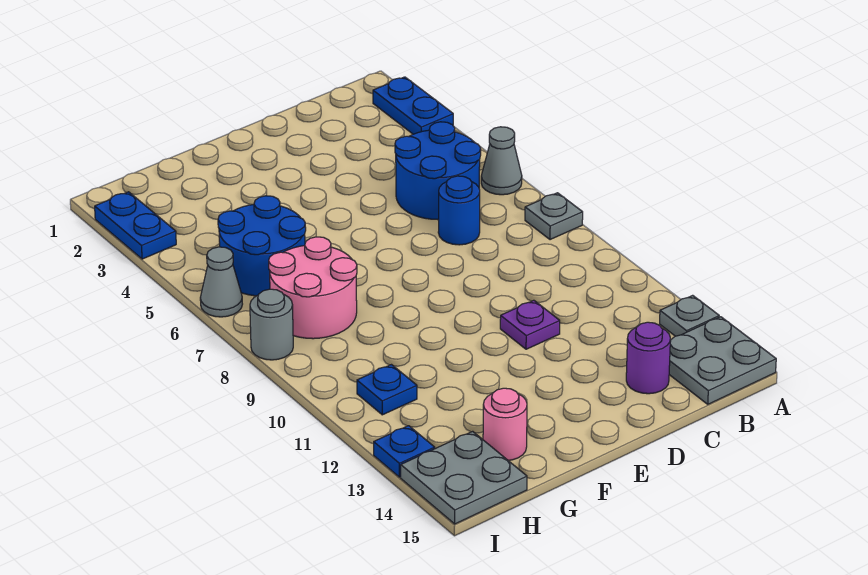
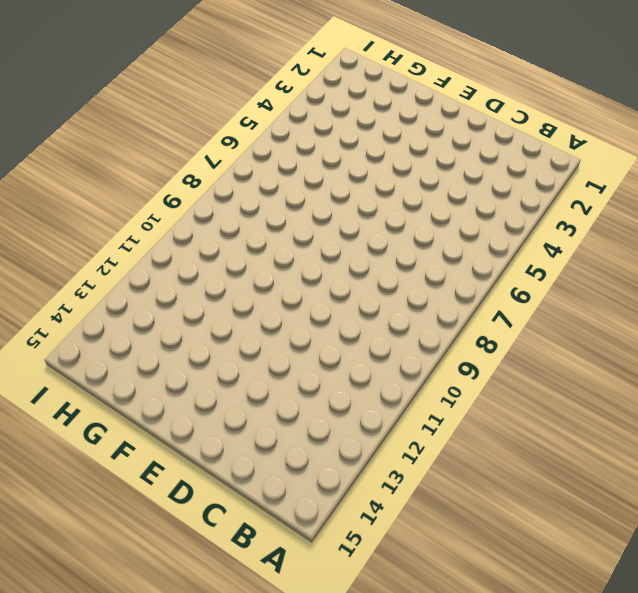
none -> blue 1x2 plate [373,77,453,134]
none -> grey 1x1 cone [481,127,522,195]
none -> grey 1x1 plate [525,193,583,240]

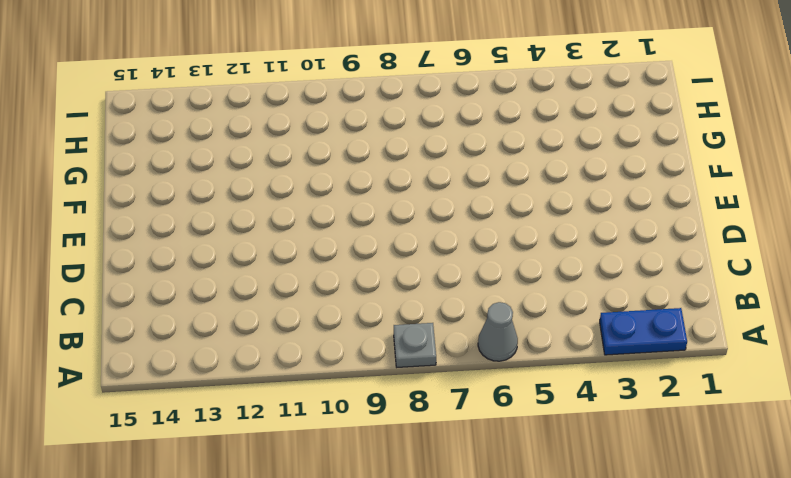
none -> grey 1x1 plate [660,295,719,336]
none -> grey 2x2 plate [669,317,776,404]
none -> blue 2x2 round brick [395,122,481,220]

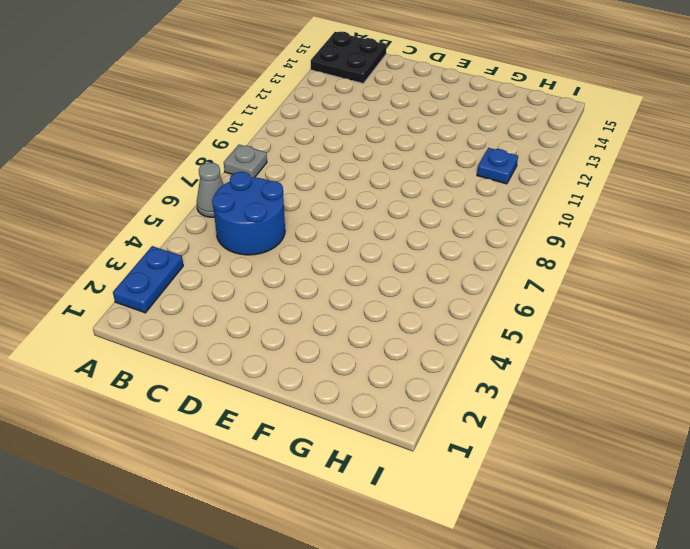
black 2x2 plate [311,32,387,84] -> grey 2x2 plate [669,317,776,404]
none -> grey 1x1 plate [660,295,719,336]
none -> blue 1x1 round brick [438,176,480,245]
none -> purple 1x1 round brick [626,322,670,394]

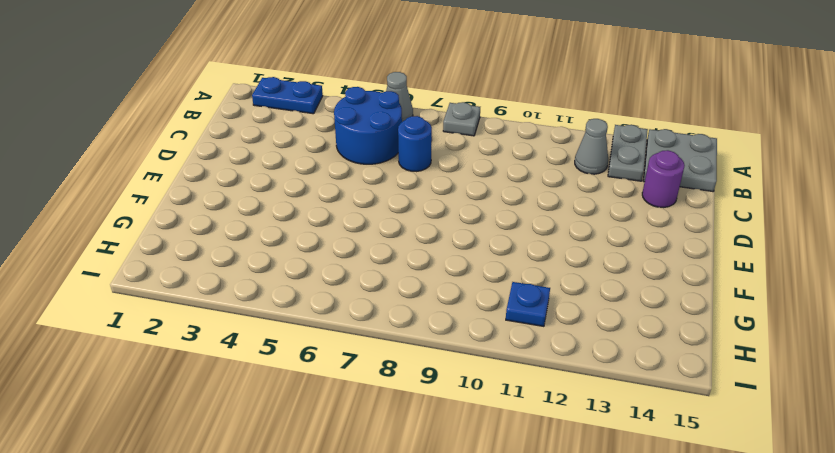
grey 1x2 plate [608,125,648,181] -> grey 1x1 plate [660,295,719,336]
grey 1x1 cone [575,119,608,174] -> grey 1x1 cone moved to [200,247,242,317]
none -> purple 1x1 plate [500,300,560,349]
none -> blue 2x2 round brick [218,196,306,296]
none -> pink 2x2 round brick [269,237,357,339]

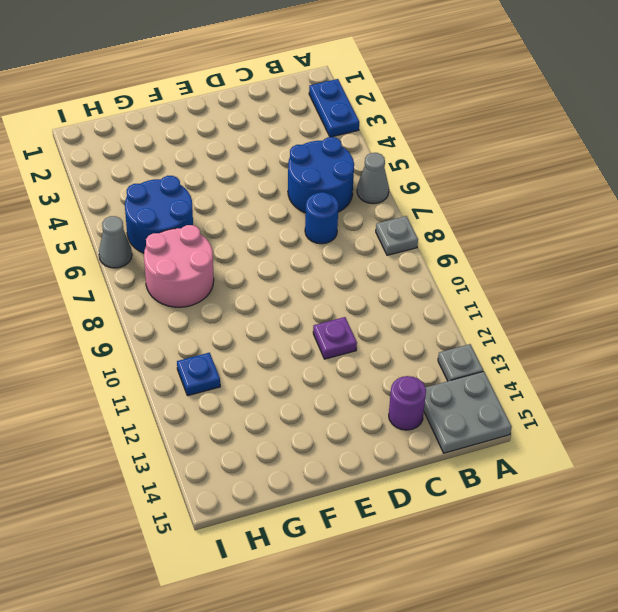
none -> pink 1x1 round brick [483,388,527,460]
none -> grey 2x2 plate [401,431,527,524]
none -> blue 1x2 plate [95,192,176,259]

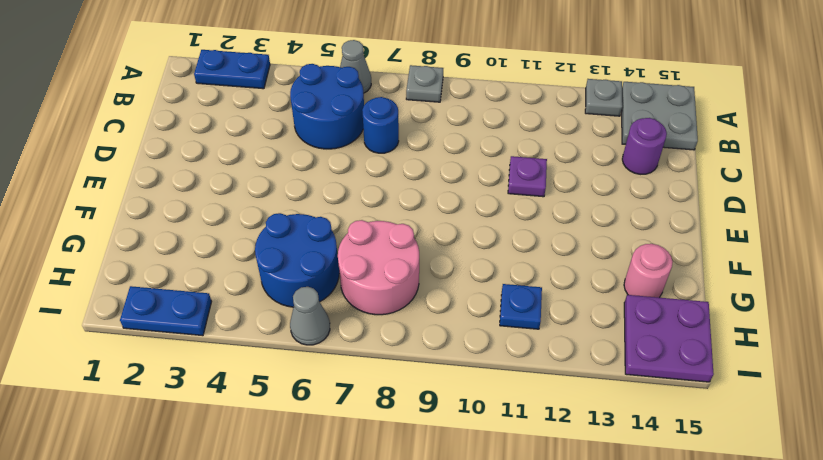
purple 2x2 plate [624,295,714,382] -> grey 2x2 plate [401,431,527,524]
none -> grey 1x1 round brick [250,289,293,360]
none -> blue 1x1 plate [374,426,435,477]

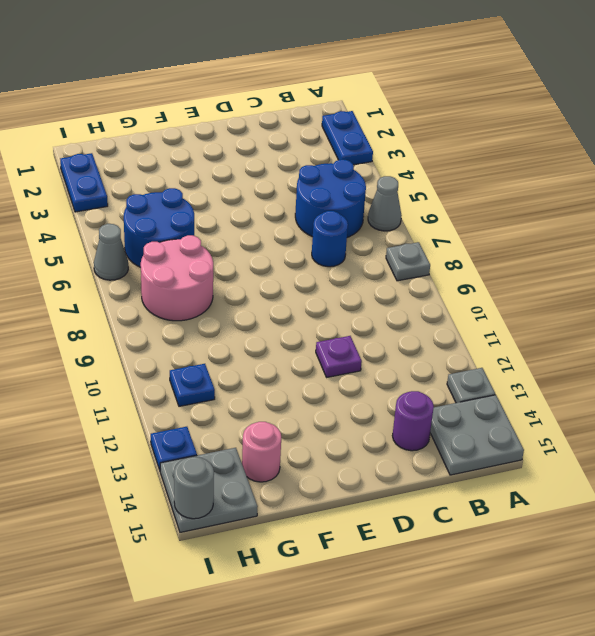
grey 1x1 round brick [174,457,214,519] -> grey 1x1 round brick moved to [250,289,293,360]

